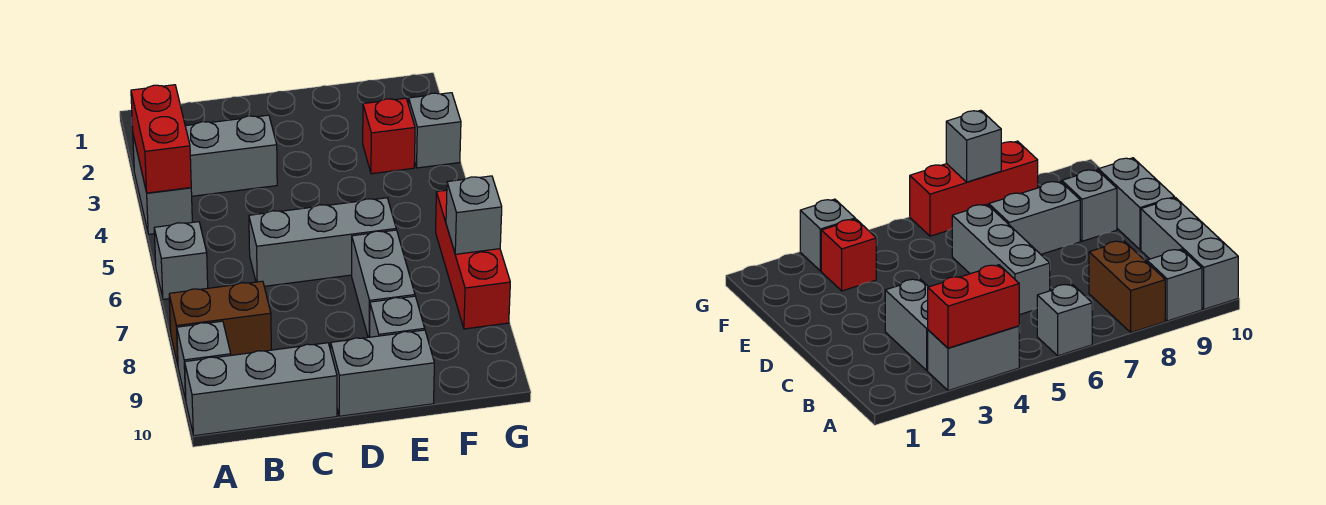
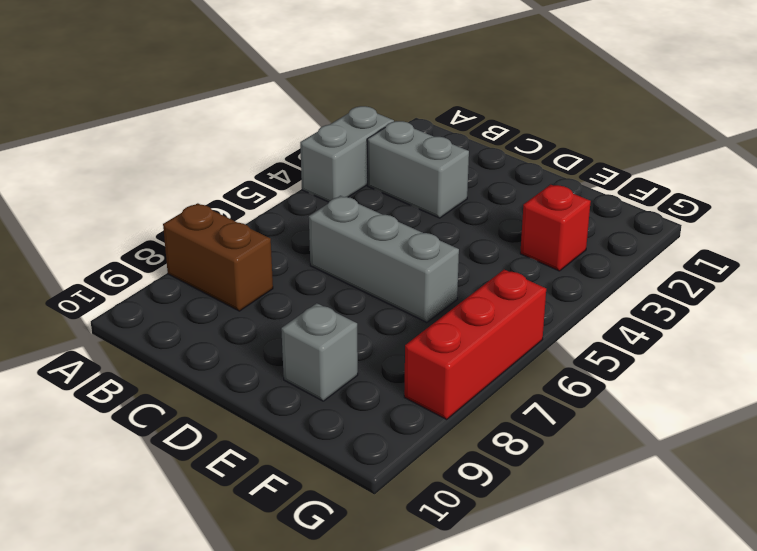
none -> grey 1x1 brick [154,222,208,299]
none -> grey 1x1 brick [177,321,231,400]
none -> grey 1x3 brick [185,343,337,436]

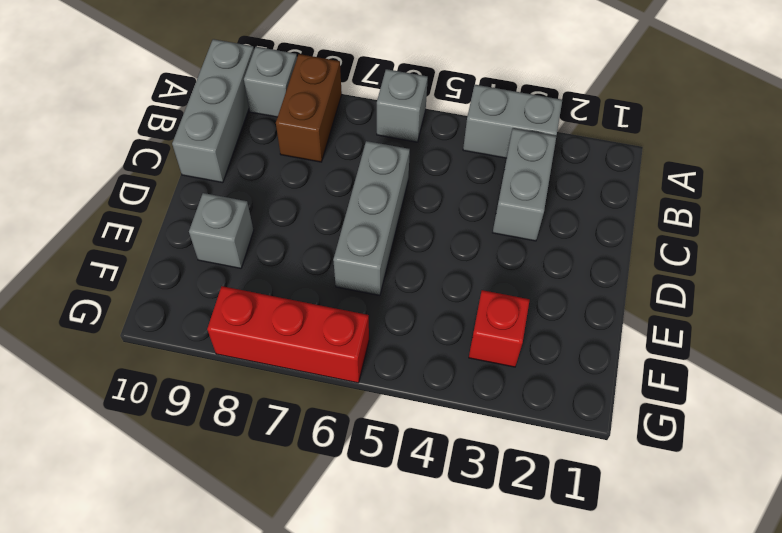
none -> grey 1x2 brick [331,330,434,416]
none -> grey 1x2 brick [352,230,415,337]
none -> grey 1x1 brick [409,93,461,168]

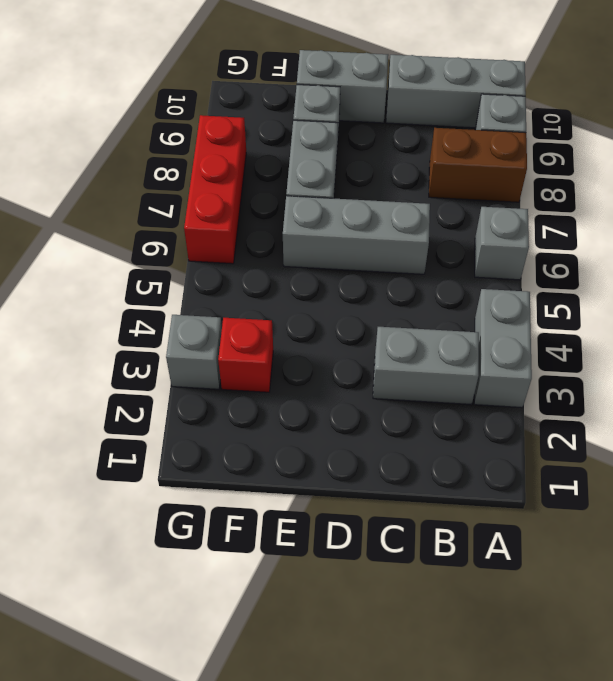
none -> red 1x2 brick [131,85,191,193]
none -> grey 1x1 brick [446,176,502,254]

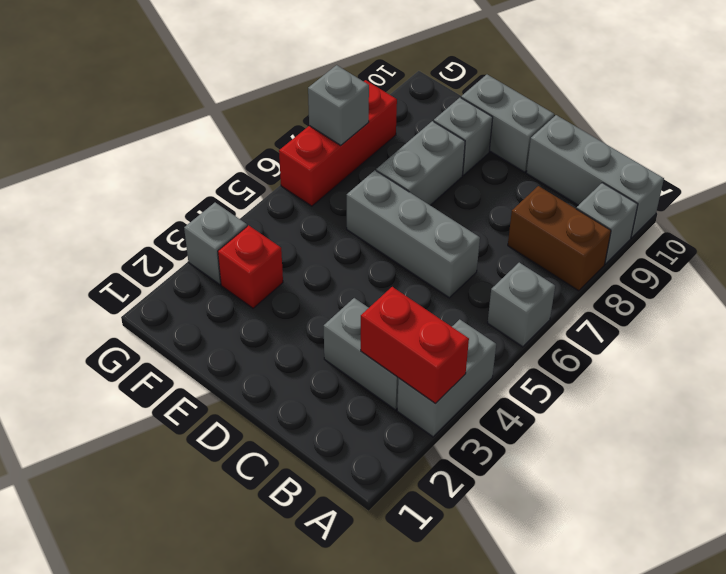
red 1x2 brick [361,287,469,403] -> red 1x2 brick turned to [131,85,191,193]

